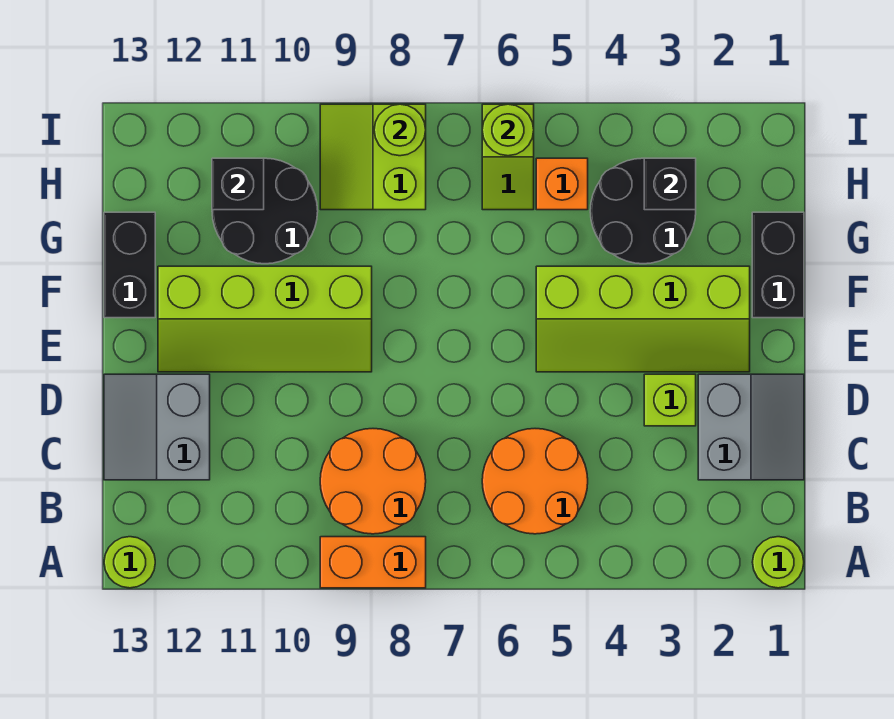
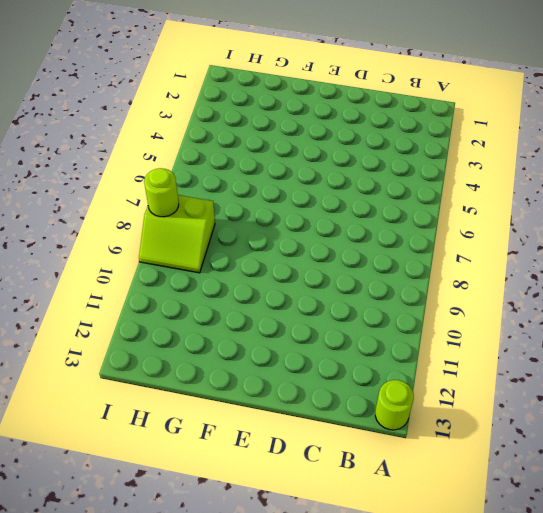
none -> lime 1x1 round brick [752,537,804,588]
none -> orange 1x2 brick [320,537,426,588]
none -> orange 2x2 round brick [482,429,588,534]

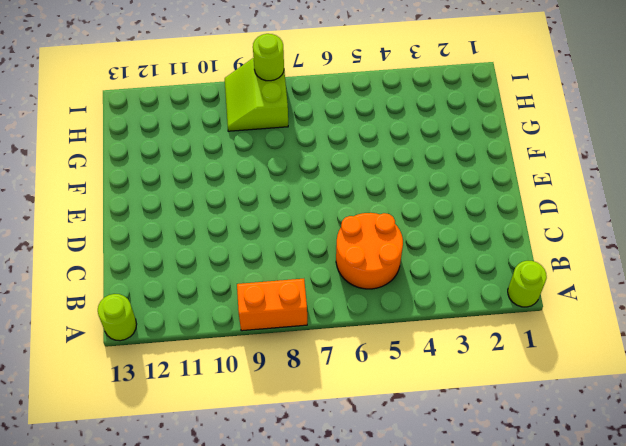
none -> orange 2x2 round brick [320,429,426,534]
none -> grey 2x2 slope [698,374,804,480]
none -> grey 2x2 slope [104,374,210,480]

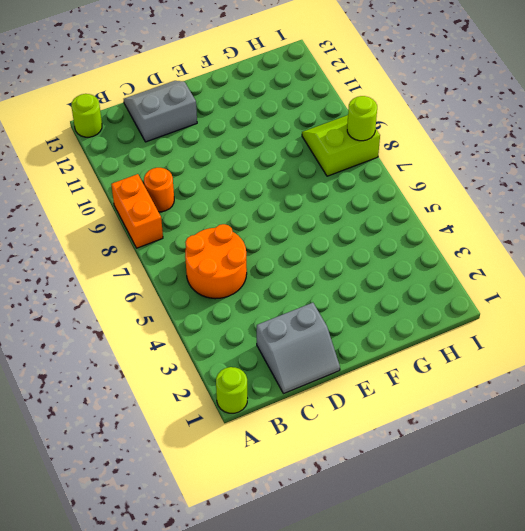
orange 1x1 round brick [144,168,174,212] -> orange 2x2 round brick [320,429,426,534]
none -> lime 1x1 brick [644,374,696,426]
none -> lime 2x4 slope [536,266,750,372]
none -> lime 2x4 slope [158,266,372,372]

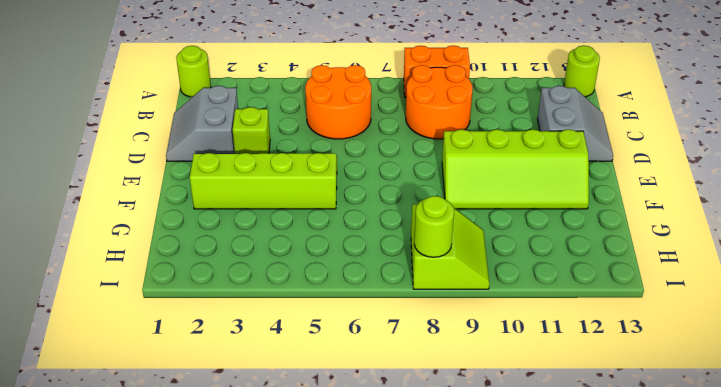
lime 2x4 slope [442,129,589,209] -> lime 2x4 slope turned to [158,266,372,372]
none -> black 1x2 brick [752,212,804,318]
none -> black 1x2 brick [104,212,155,318]
none -> black 2x2 round brick [590,158,696,264]

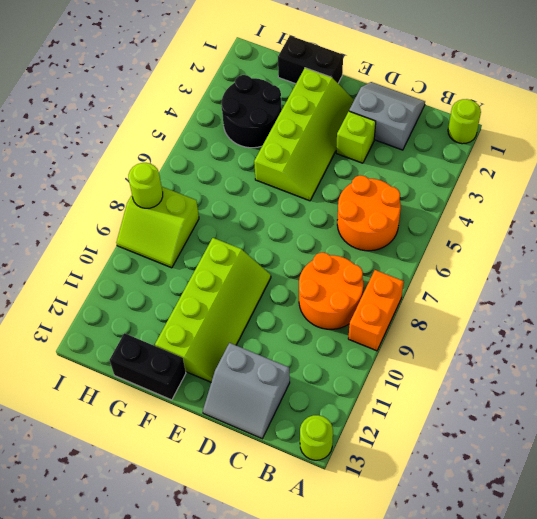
none -> black 2x2 round brick [212,158,318,264]
none -> orange 1x1 brick [536,158,588,210]
none -> lime 1x2 slope [482,104,534,210]

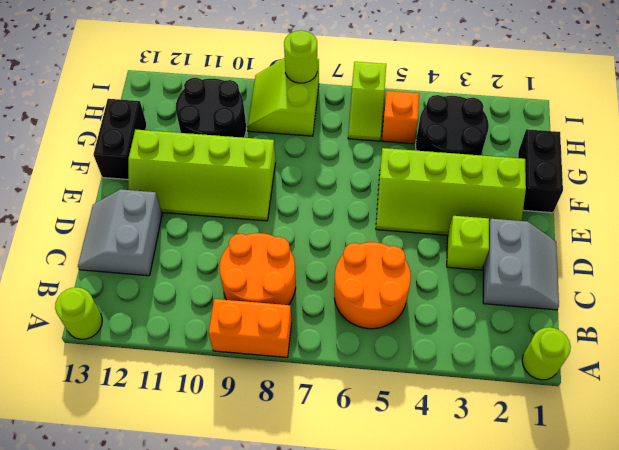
none -> black 1x1 brick [644,158,696,210]
none -> black 1x1 brick [212,158,264,210]
none -> lime 1x1 round brick [482,104,534,156]

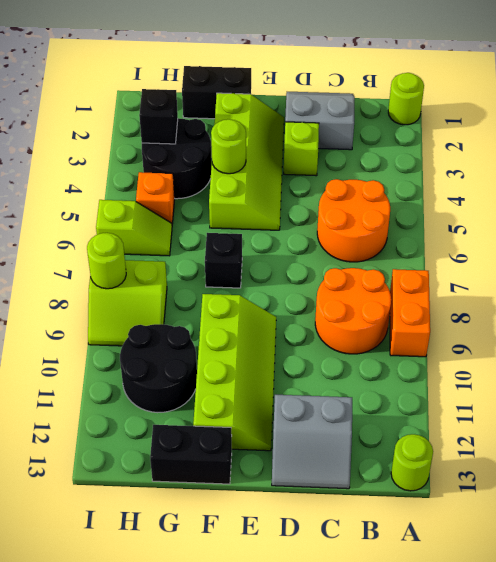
lime 1x1 round brick [211,119,246,174] -> lime 1x1 round brick moved to [482,104,534,156]
black 1x1 brick [205,233,242,288] -> black 1x1 brick moved to [212,158,264,210]

